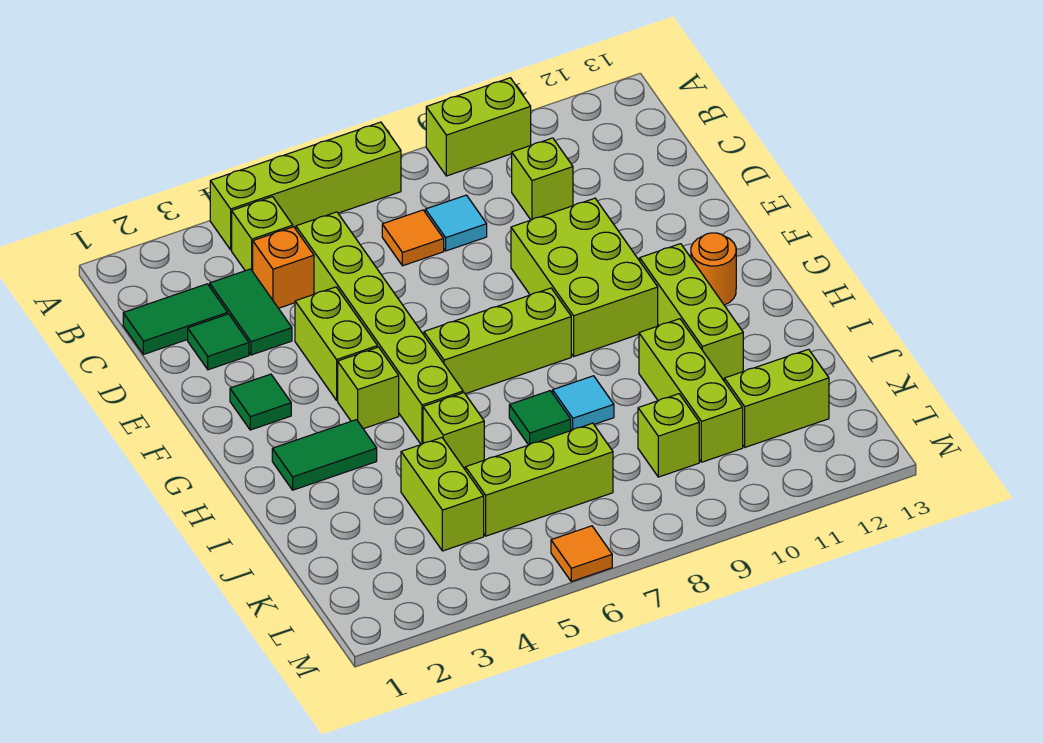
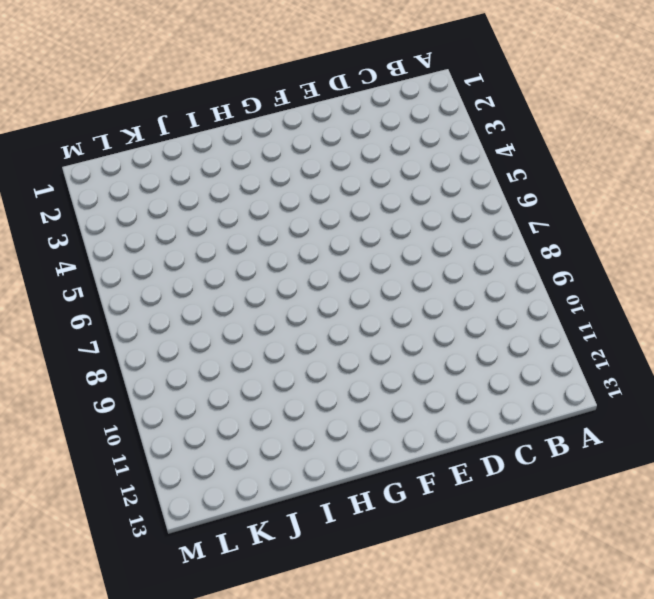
none -> lime 1x4 brick [210,122,401,250]
none -> lime 1x2 brick [426,78,531,176]
none -> lime 1x1 brick [232,197,293,271]

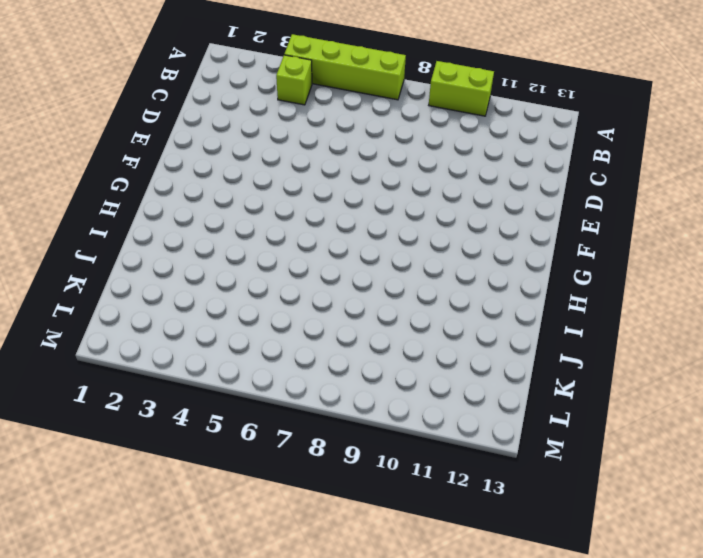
none -> green 1x2 tile [123,284,228,354]
none -> green 1x2 tile [210,269,292,355]
none -> orange 1x1 brick [253,227,314,308]

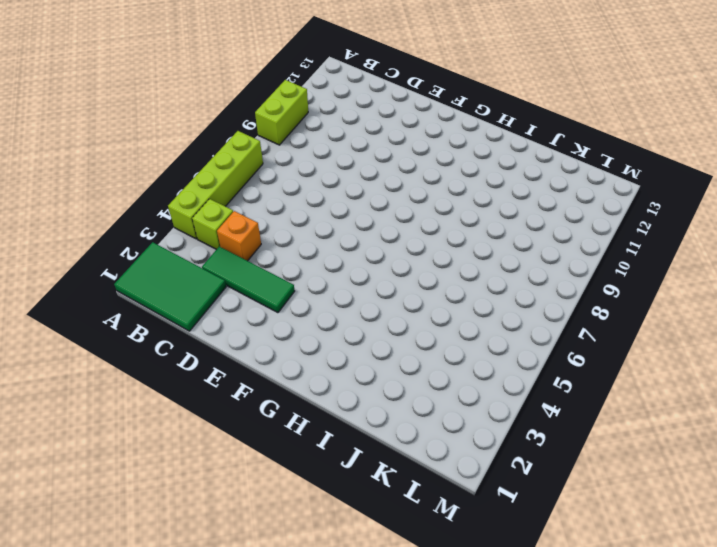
green 2x3 tile [114,242,226,331] -> green 1x2 tile [123,284,228,354]
green 1x3 tile [202,246,295,313] -> green 1x2 tile [210,269,292,355]
none -> lime 1x6 brick [296,212,463,444]
none -> orange 1x1 tile [382,210,444,266]
none -> cyan 1x1 tile [425,195,487,251]

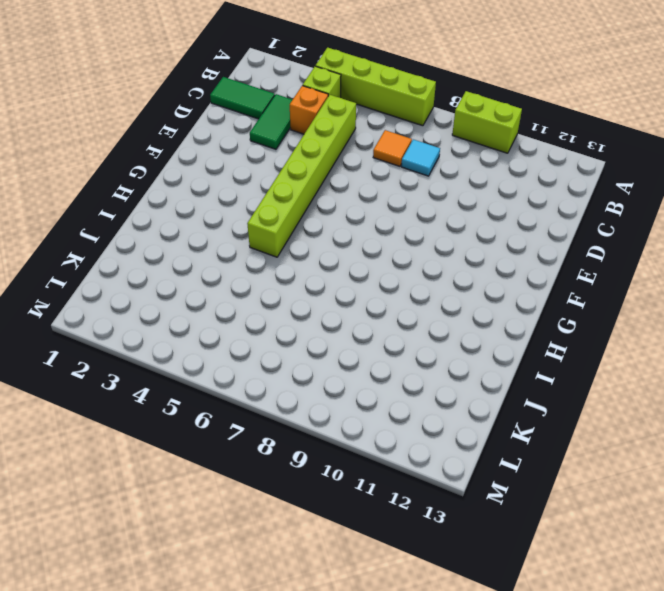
none -> lime 1x1 brick [512,138,573,220]
none -> green 1x1 tile [188,314,249,370]
none -> lime 1x2 brick [295,287,378,400]

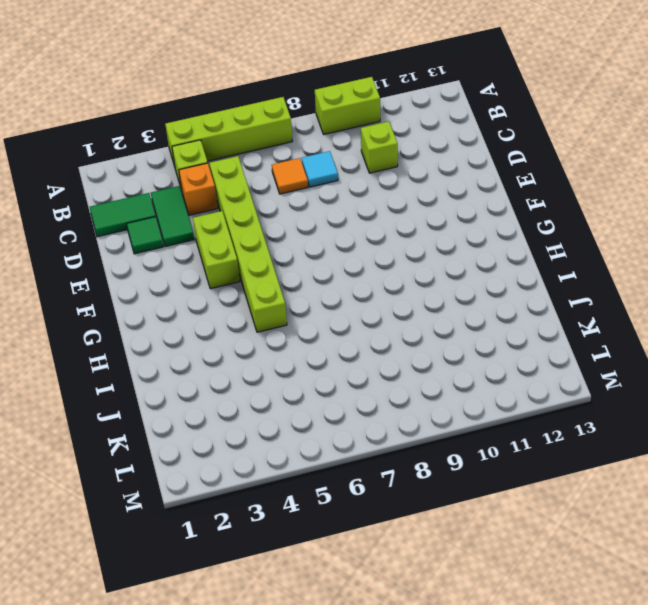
none -> lime 2x3 brick [511,198,658,356]
none -> green 1x1 tile [230,374,291,430]
none -> lime 1x1 brick [338,347,399,429]

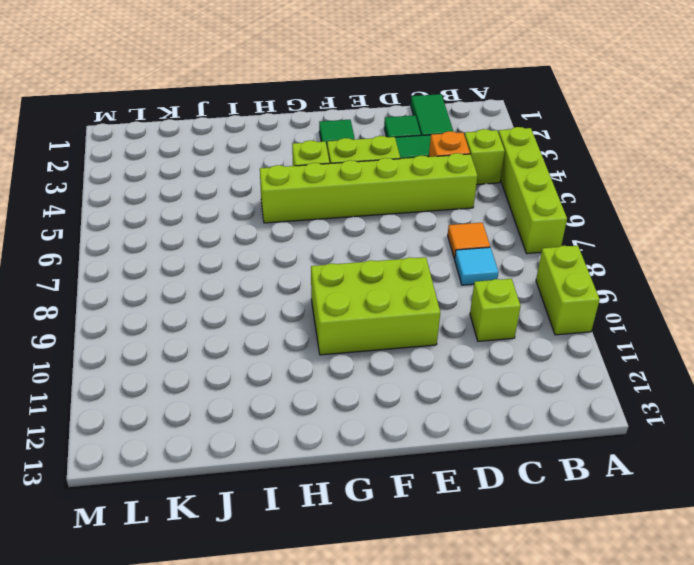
none -> lime 1x3 brick [424,288,571,394]
none -> lime 1x3 brick [640,244,743,380]
none -> orange 1x1 round brick [691,233,736,305]

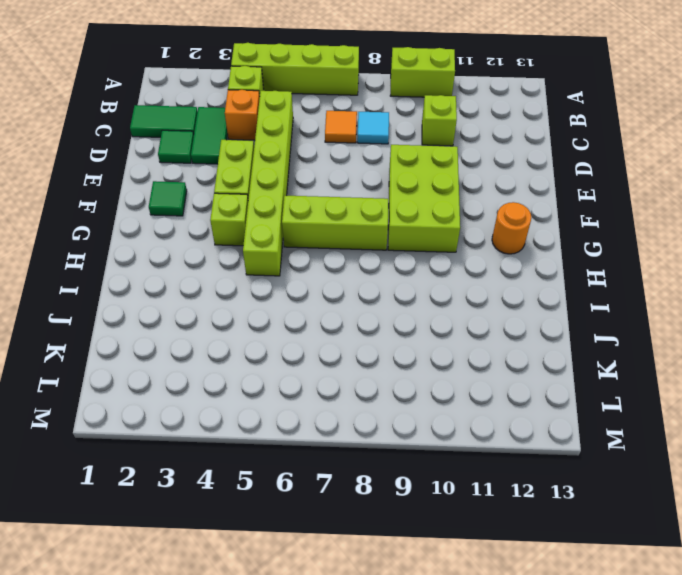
none -> lime 1x3 brick [640,244,743,380]
none -> green 1x2 tile [272,420,377,490]
none -> lime 1x1 brick [423,393,484,469]

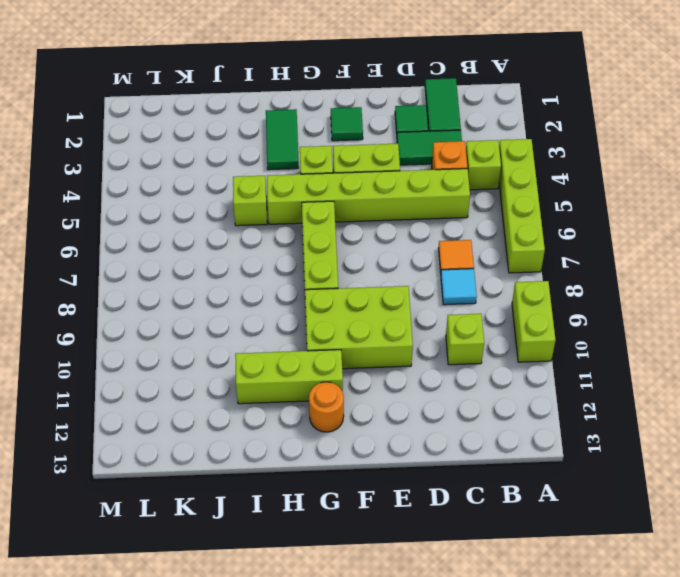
none -> green 1x1 tile [509,391,571,445]
none -> cyan 1x1 tile [553,376,614,430]
none -> lime 1x3 brick [639,319,743,462]

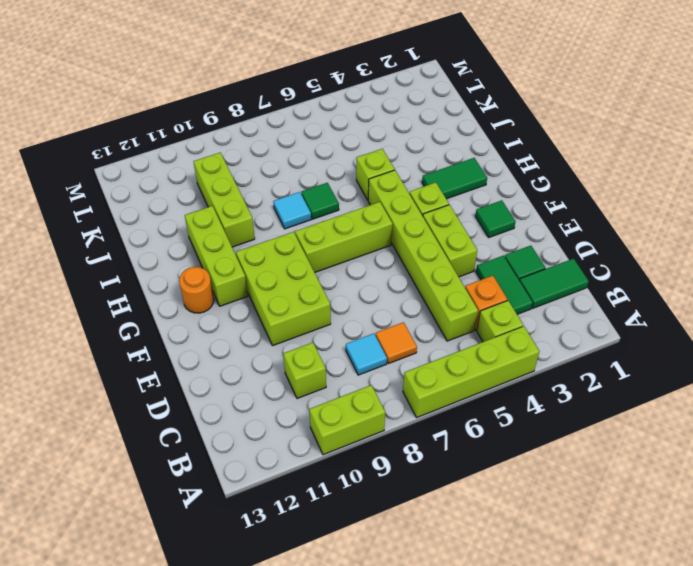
none -> lime 1x2 brick [401,438,484,551]
none -> lime 1x3 brick [465,423,613,536]
none -> lime 1x1 brick [638,394,699,477]

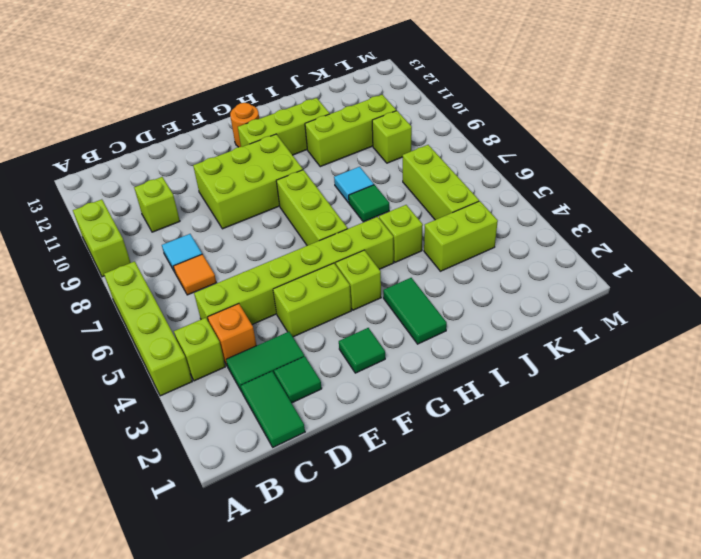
none -> lime 1x2 brick [724,349,829,447]
none -> orange 1x1 tile [551,526,612,582]

